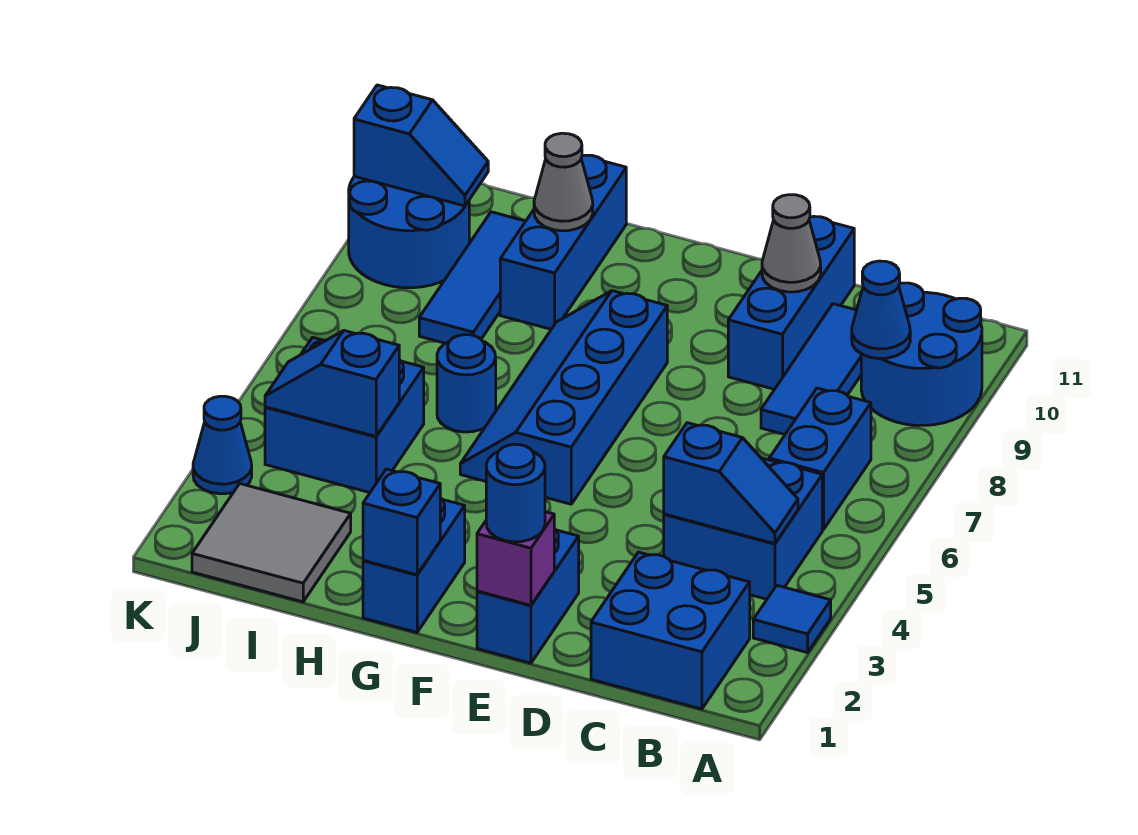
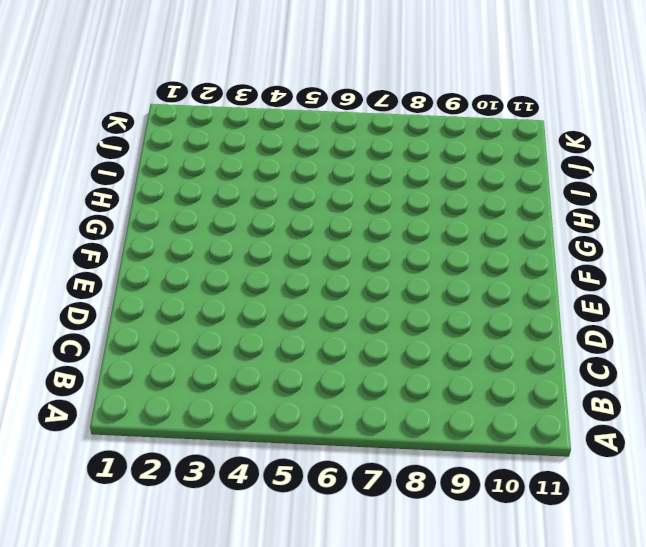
none -> blue 1x1 tile [753,586,831,653]
none -> blue 2x2 round brick [861,283,982,425]
none -> blue 2x2 brick [591,552,750,709]

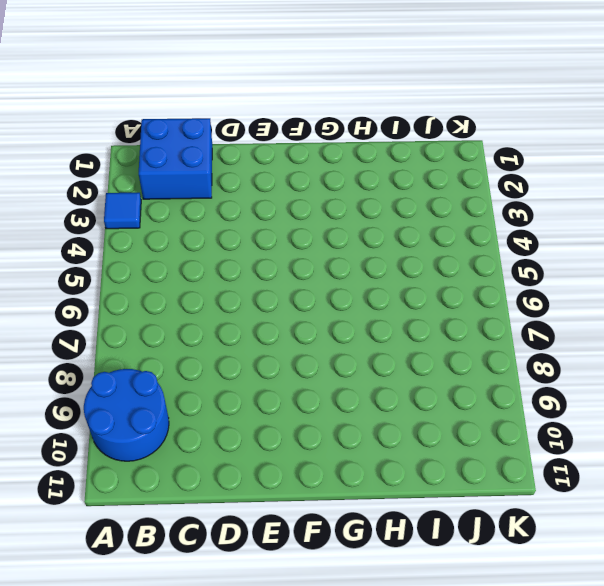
none -> blue 2x2 brick [664,458,822,599]
none -> blue 1x2 brick [769,388,871,530]
none -> blue 1x3 tile [761,304,861,435]

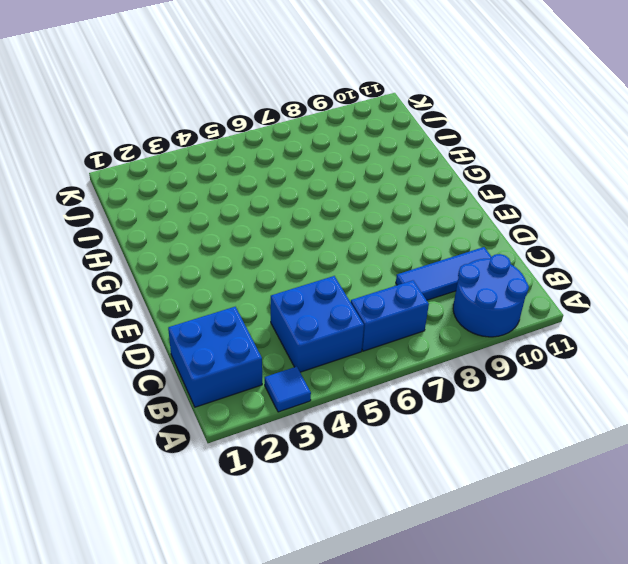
none -> blue 1x3 brick [728,216,854,389]
none -> blue 1x2 brick [477,528,579,663]
none -> blue 2x4 slope [460,291,667,504]

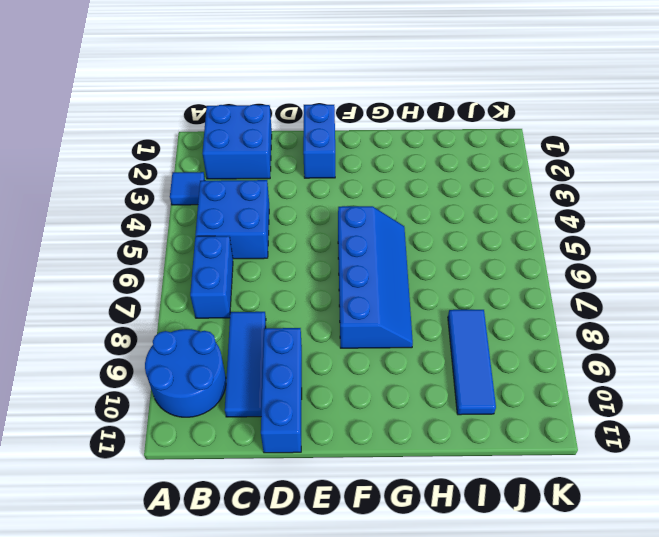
none -> blue 1x2 brick [363,498,465,632]
none -> blue 1x1 round brick [437,335,496,432]
none -> blue 1x3 brick [500,155,626,329]

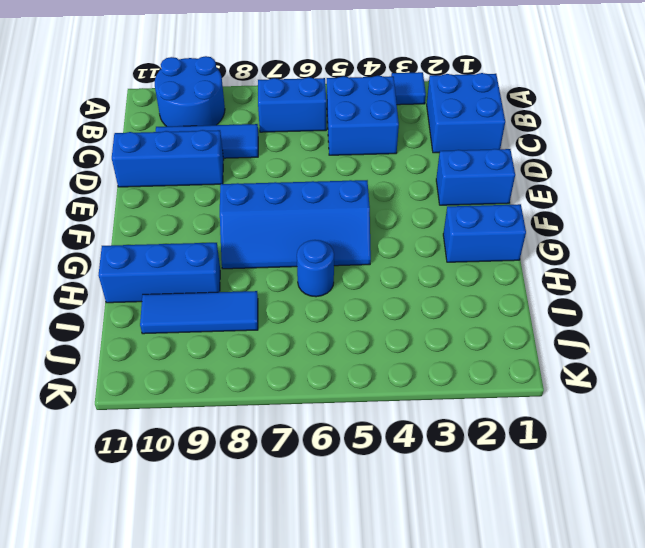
none -> grey 2x2 tile [192,484,351,602]
none -> blue 2x2 brick [265,337,424,493]
none -> blue 2x2 round brick [349,176,469,288]

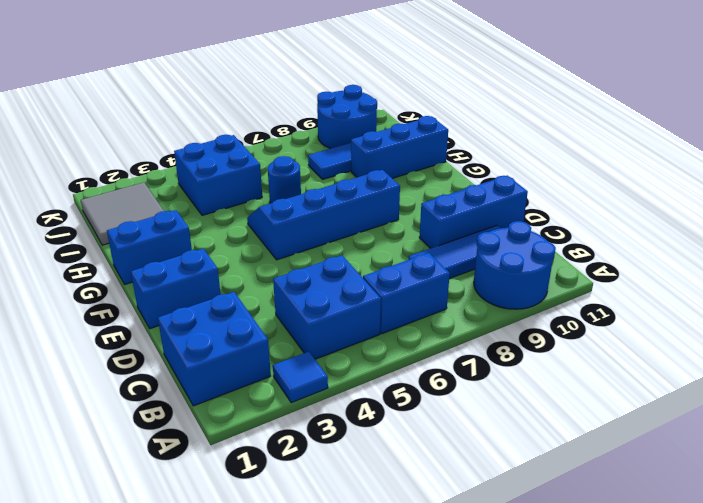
none -> blue 1x1 cone [193,396,252,494]
none -> blue 1x2 slope [664,423,798,544]
none -> blue 1x1 cone [852,261,910,359]

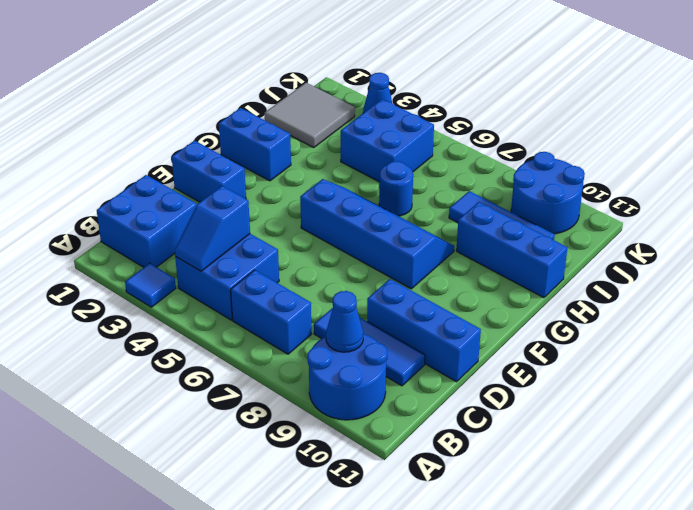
none -> grey 1x1 cone [762,195,821,292]
none -> purple 1x1 brick [477,512,554,605]
none -> blue 1x1 brick [363,469,440,575]

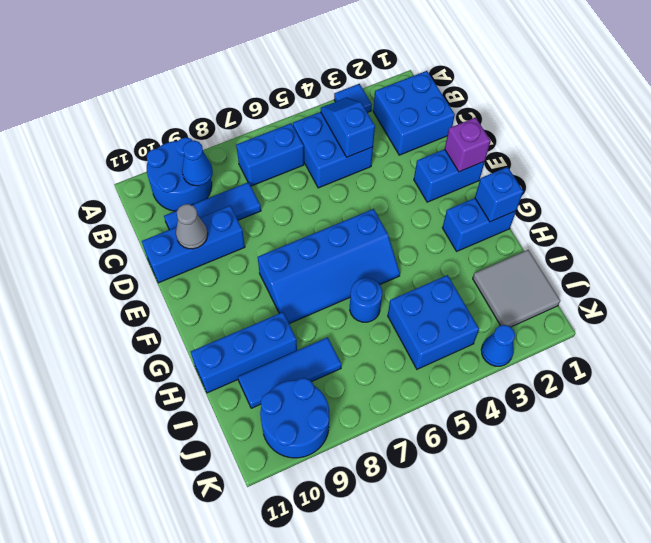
none -> grey 1x1 cone [534,133,593,231]
none -> blue 1x2 slope [265,331,399,436]
none -> blue 1x2 slope [354,85,488,206]

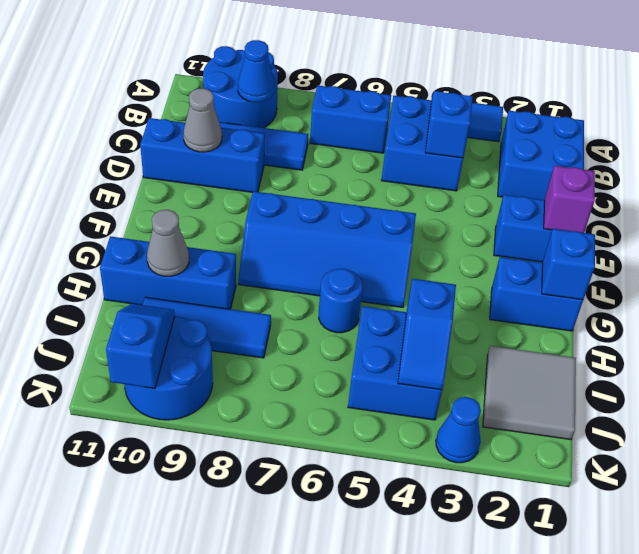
none -> blue 1x1 round brick [486,444,545,542]

